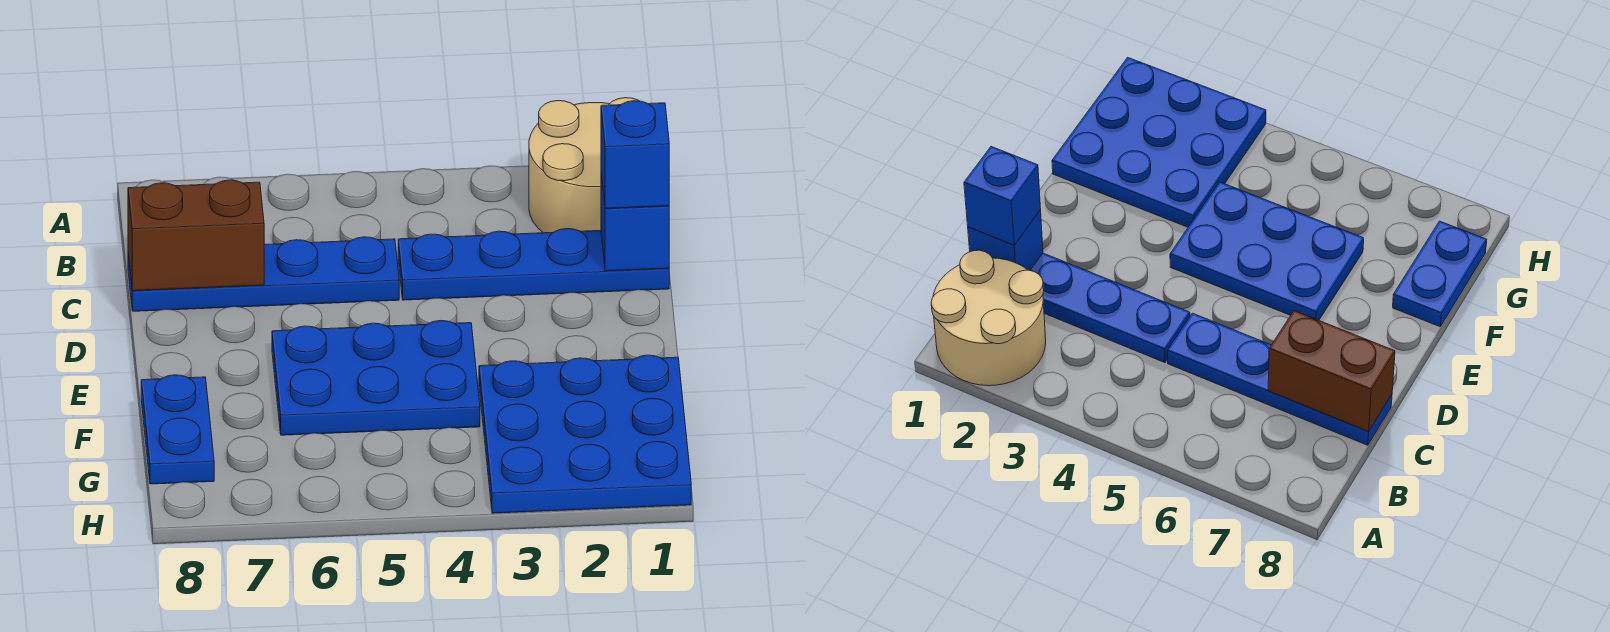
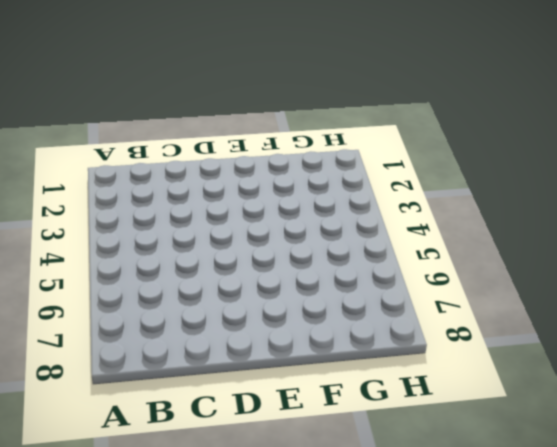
none -> tan 2x2 round brick [529,98,639,233]
none -> blue 1x4 plate [398,229,669,300]

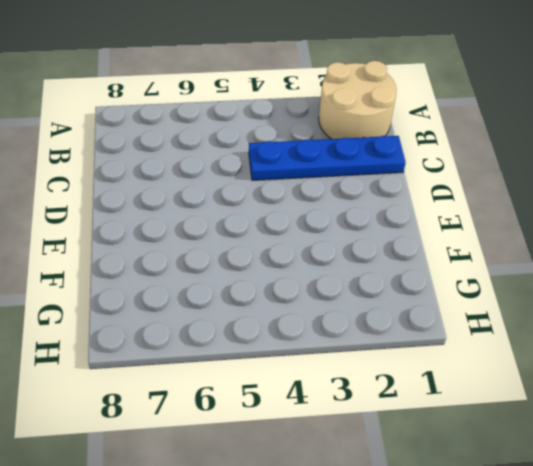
none -> blue 1x4 plate [128,237,399,311]
none -> blue 2x3 plate [272,321,480,435]

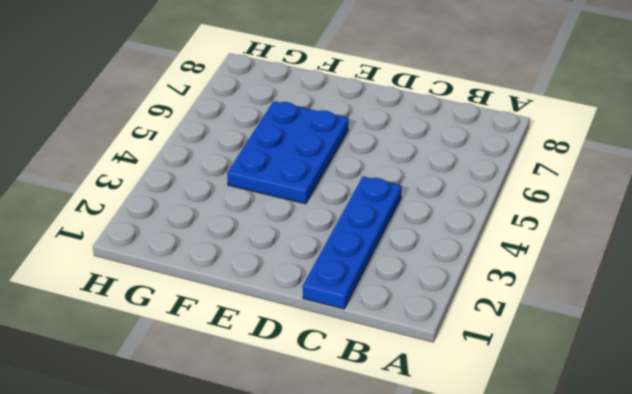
none -> tan 2x2 round brick [529,98,639,233]
none -> blue 1x4 plate [128,237,399,311]

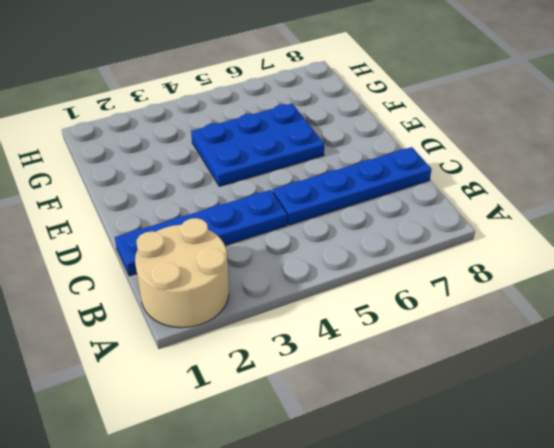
none -> blue 3x3 plate [479,355,691,513]
none -> blue 1x2 plate [141,375,214,484]

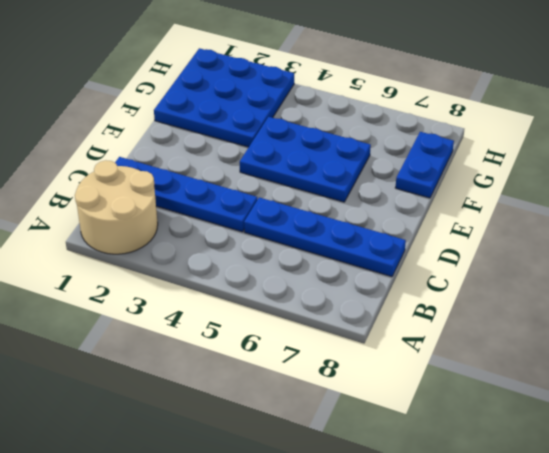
none -> blue 1x1 brick [601,173,669,271]
none -> brown 1x2 brick [128,180,264,291]

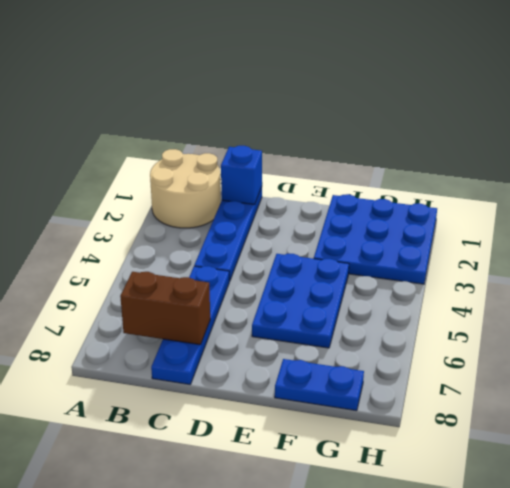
brown 1x2 brick [120,272,210,345] -> brown 1x2 brick turned to [128,180,264,291]
none -> blue 1x1 brick [601,101,669,208]

